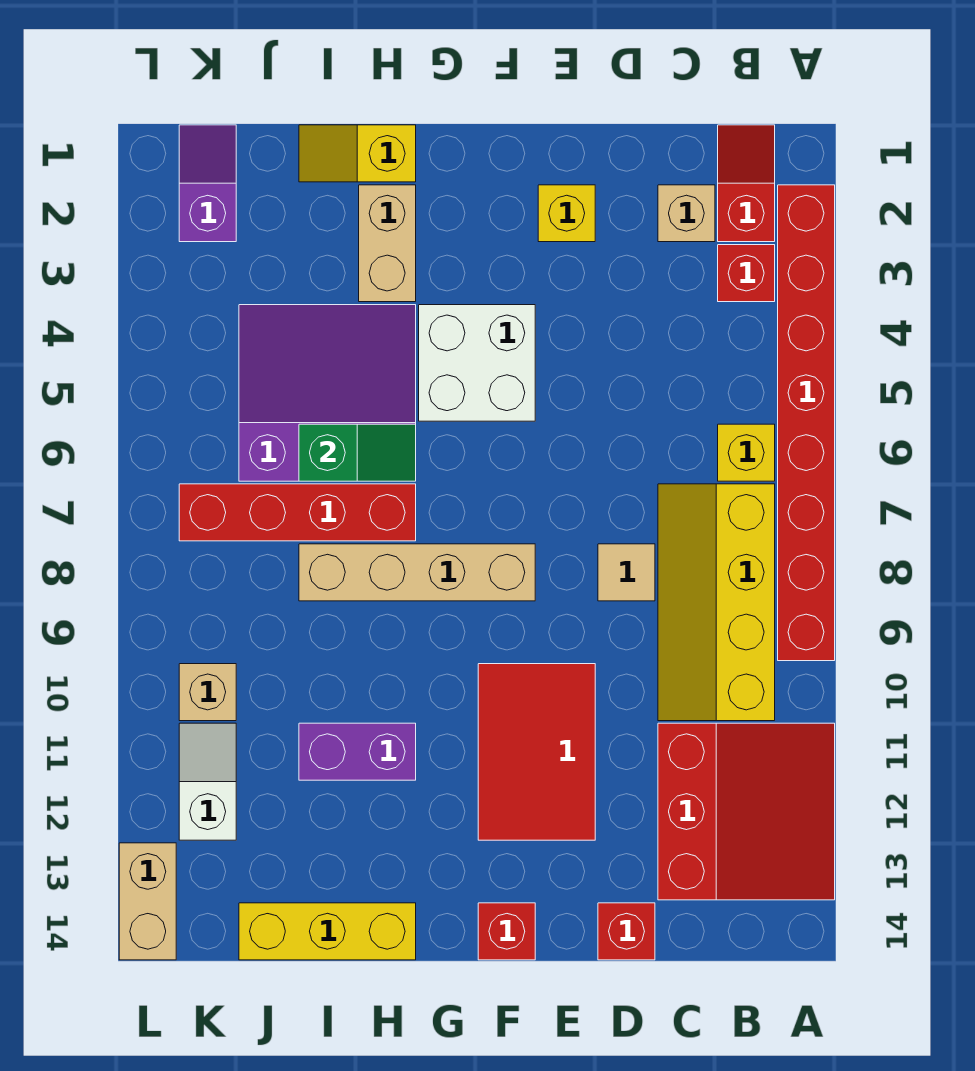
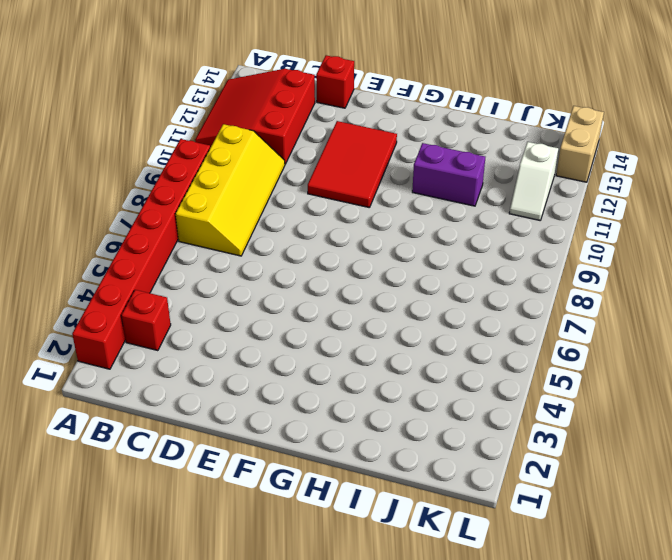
none -> red 1x2 slope [718,125,775,242]
none -> yellow 1x1 brick [718,424,775,481]
none -> tan 1x1 brick [658,185,715,242]

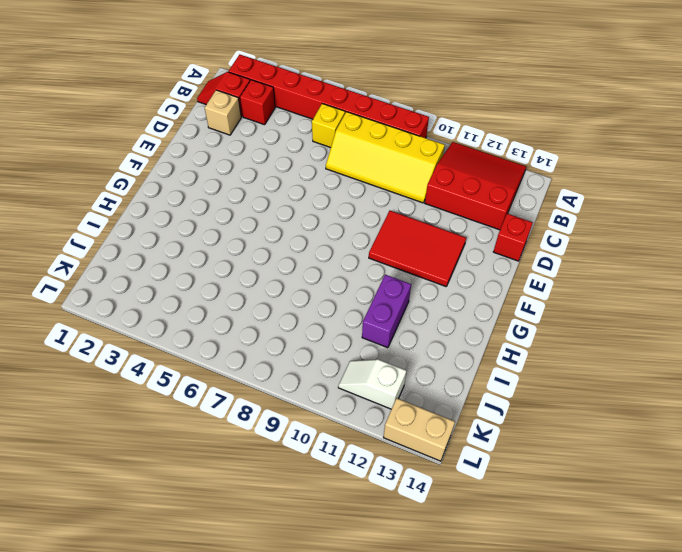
none -> tan 1x1 tile [598,544,655,601]
none -> yellow 1x1 brick [538,185,595,242]
none -> white 2x2 brick [419,305,535,421]

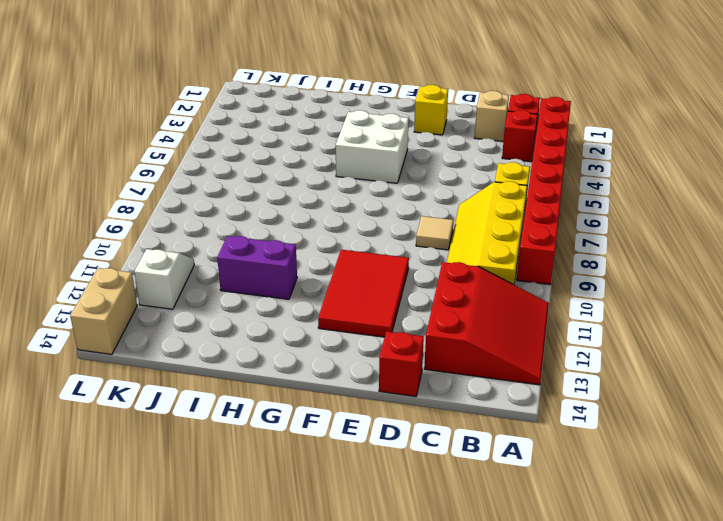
none -> tan 1x4 brick [299,544,535,601]
none -> red 1x1 brick [478,903,535,960]
none -> yellow 1x2 slope [299,125,416,182]

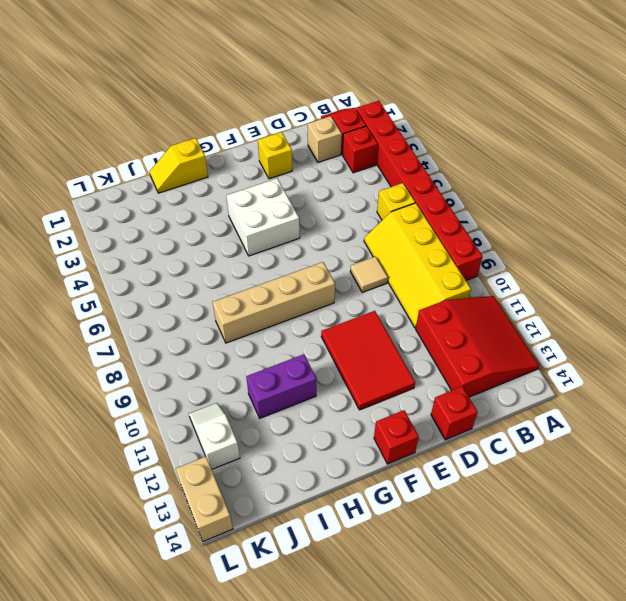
none -> tan 1x2 brick [359,185,416,302]
none -> purple 3x3 slope [239,305,416,481]
none -> red 1x4 brick [179,484,416,541]

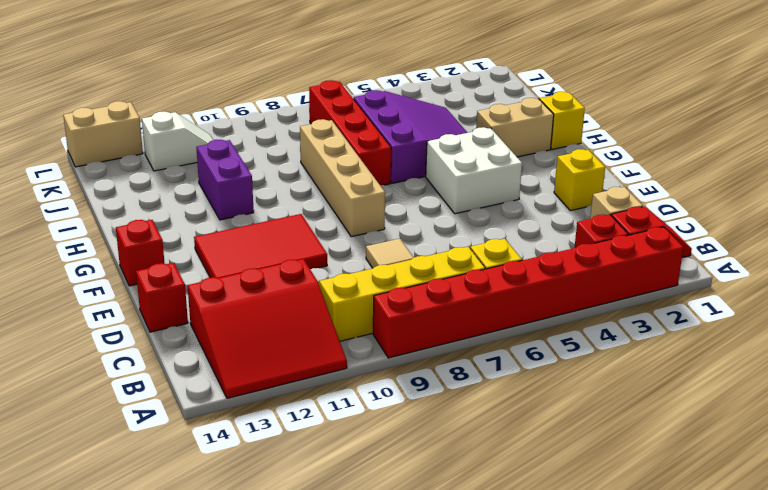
none -> yellow 1x3 brick [239,903,416,960]
none -> purple 1x2 slope [179,125,236,242]
none -> tan 1x1 brick [179,664,236,721]

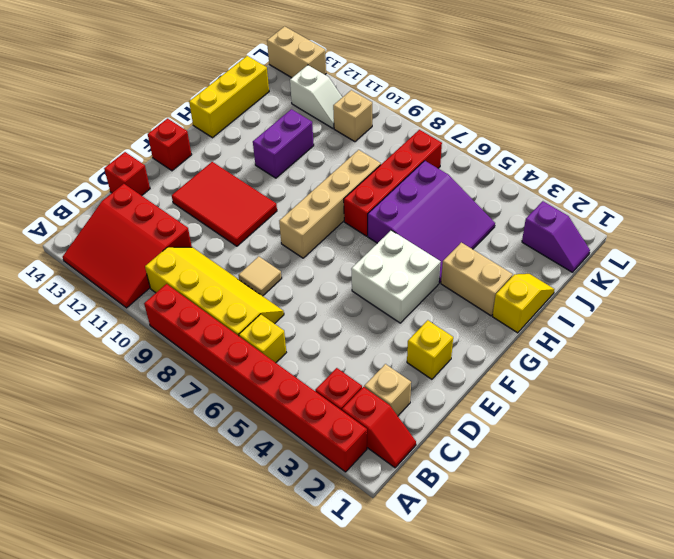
none -> green 1x2 slope [299,424,416,481]

